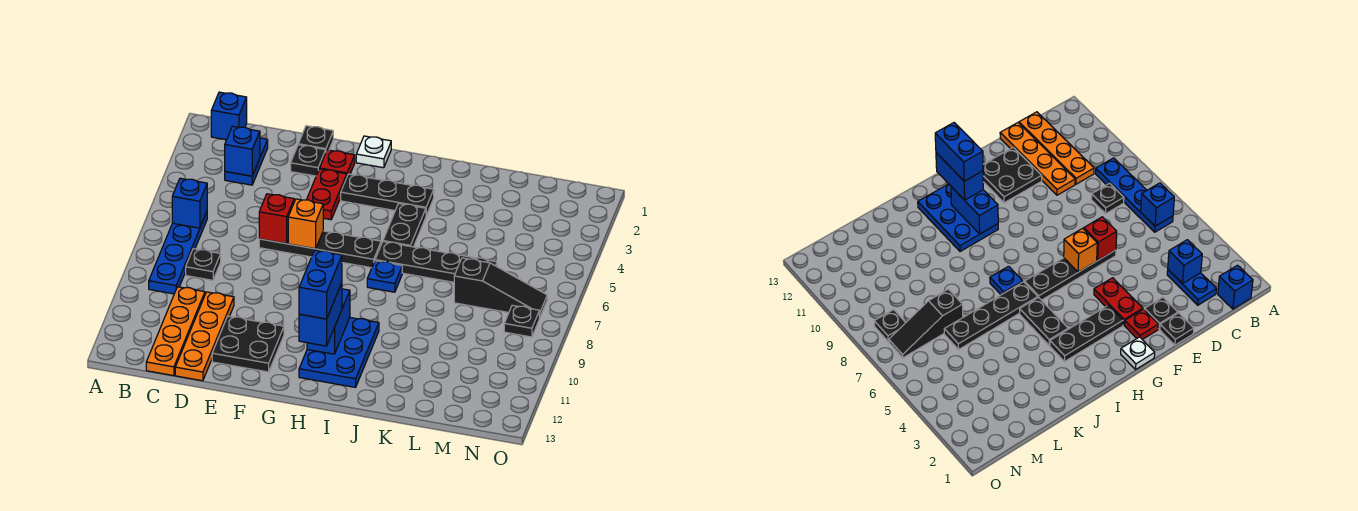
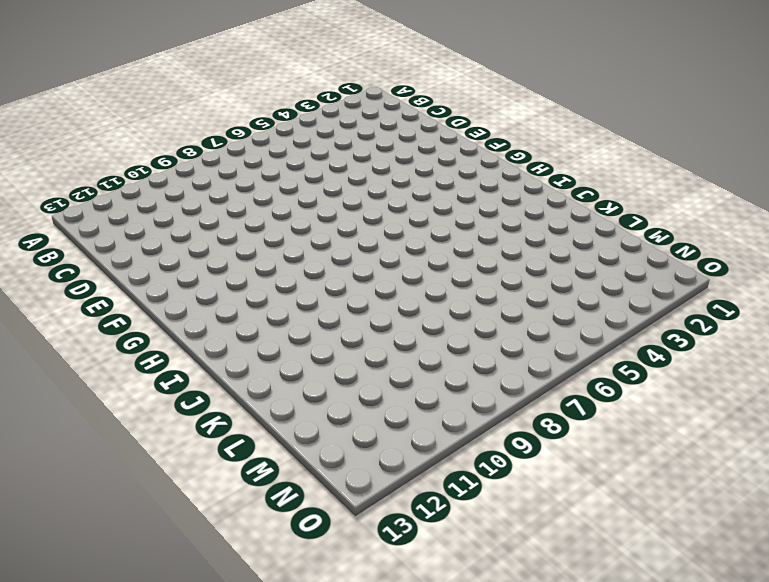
none -> blue 1x1 brick [211,92,247,140]
none -> blue 1x4 plate [149,212,207,294]
none -> blue 1x2 plate [225,138,268,185]

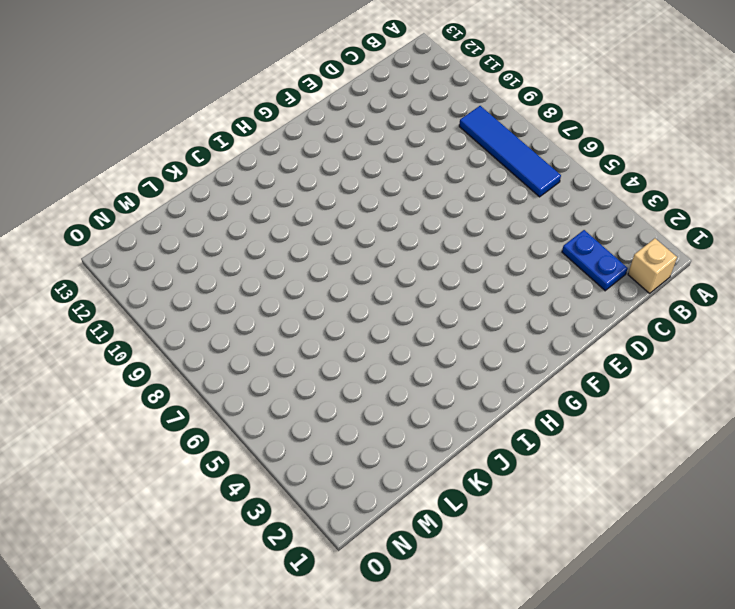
tan 1x1 brick [628,238,677,293] -> blue 1x1 brick [211,92,247,140]
blue 1x4 tile [459,106,561,197] -> blue 1x4 plate [149,212,207,294]
none -> black 1x1 plate [186,249,221,280]
none -> orange 1x4 plate [146,287,205,376]
none -> orange 1x4 plate [175,292,234,381]

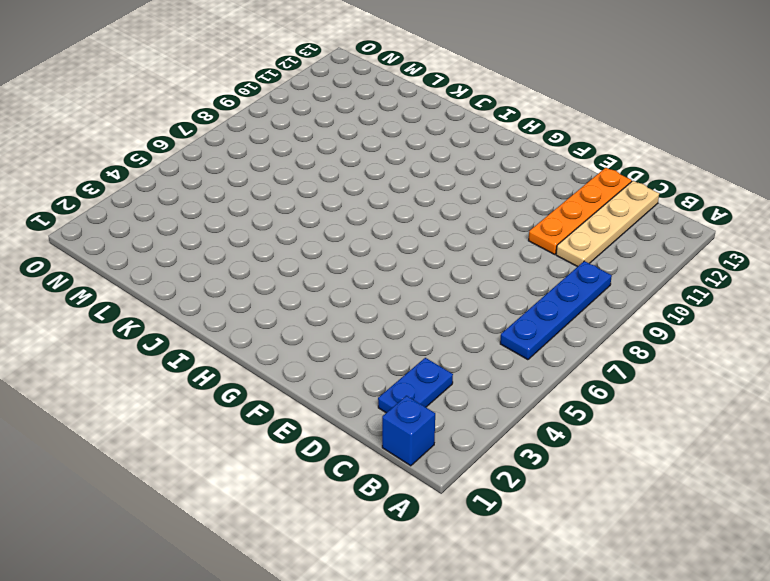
tan 1x4 plate [556,181,659,267] -> orange 1x4 plate [146,287,205,376]
none -> black 1x1 plate [186,249,221,280]
none -> black 1x1 plate [298,126,333,151]
none -> black 1x1 plate [291,145,326,176]

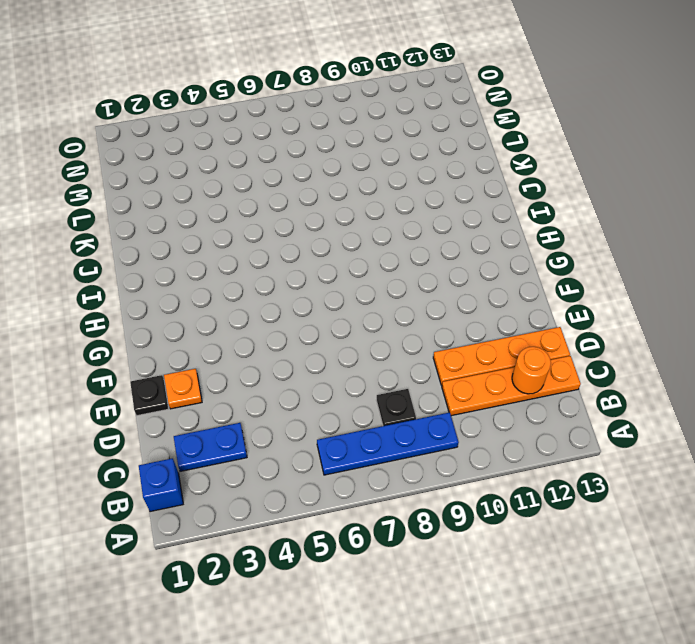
orange 1x1 round brick [512,347,551,394] -> none
orange 1x1 plate [164,369,202,409] -> black 1x1 plate [291,145,326,176]
none -> black 1x4 plate [259,231,381,268]
none -> black 2x2 plate [212,316,284,372]
none -> red 1x1 plate [320,150,355,176]

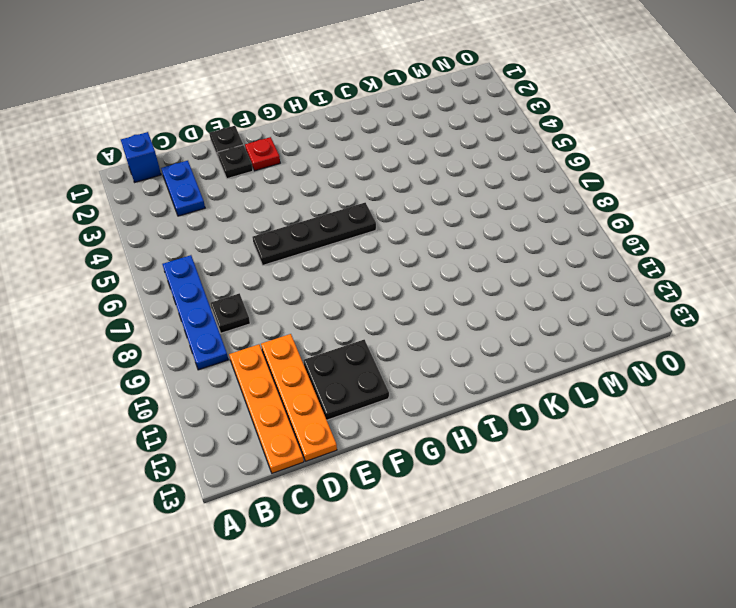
none -> red 1x2 plate [307,169,347,220]
none -> white 1x1 plate [356,136,391,168]
none -> black 1x3 plate [341,174,434,215]

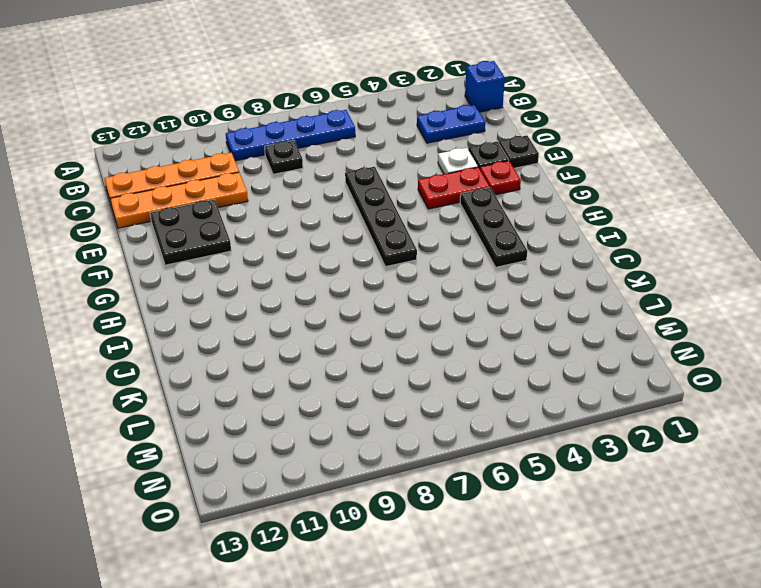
white 1x1 plate [438,148,478,174] -> white 1x1 plate moved to [356,136,391,168]
none -> blue 2x3 plate [299,318,379,387]
none -> black 1x2 plate [383,203,426,247]
none -> black 1x4 plate [375,242,497,282]

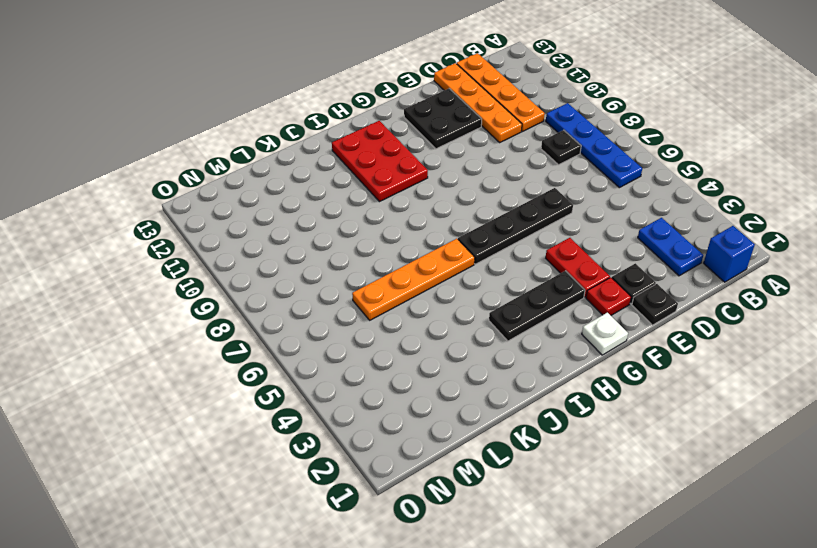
red 2x3 plate [332,121,428,202] -> blue 2x3 plate [299,318,379,387]
orange 1x4 plate [352,239,475,320] -> black 1x4 plate [375,242,497,282]
none -> black 1x2 plate [383,203,426,247]
none -> blue 1x1 plate [367,261,402,292]
none -> black 1x3 slope [454,258,547,318]

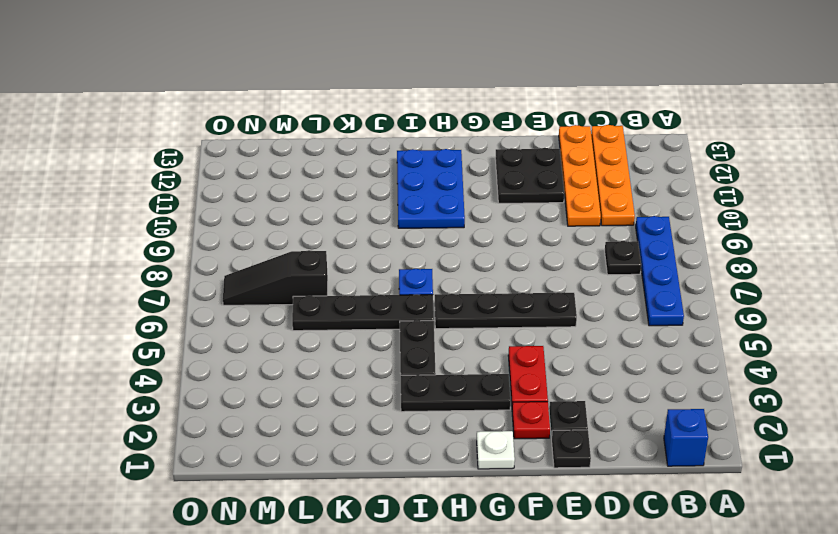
none -> blue 1x2 plate [225,138,268,185]
none -> black 1x1 plate [504,305,539,337]
none -> blue 1x1 brick [172,178,207,228]

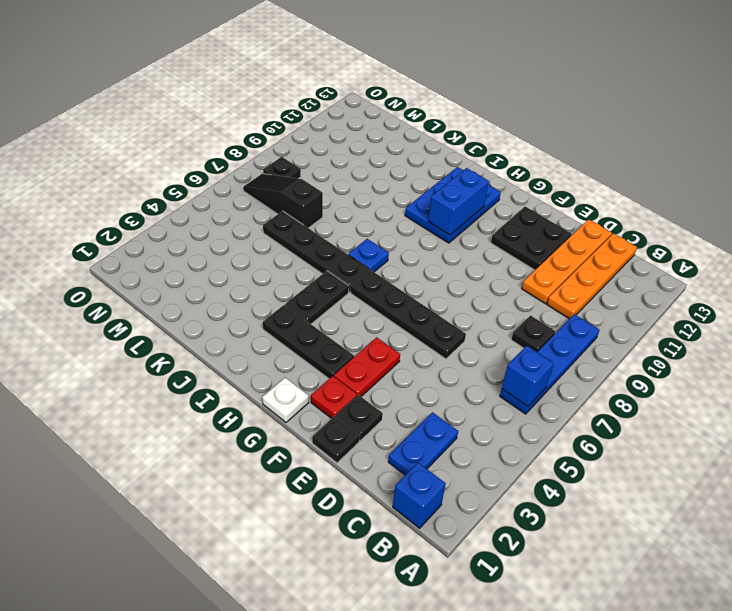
none -> blue 1x1 brick [225,126,260,176]
none -> red 1x1 brick [259,194,294,244]
none -> orange 1x1 brick [288,199,323,249]

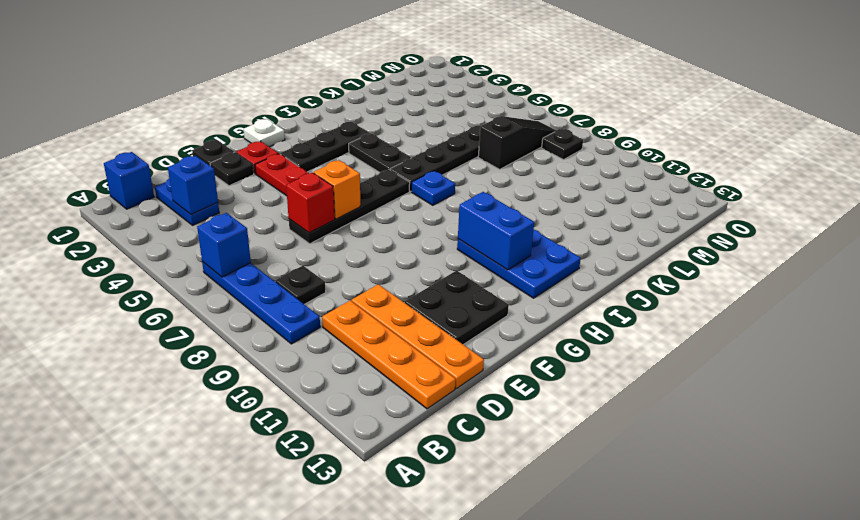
none -> blue 1x2 brick [299,283,342,346]
none -> blue 1x2 brick [299,250,342,319]

